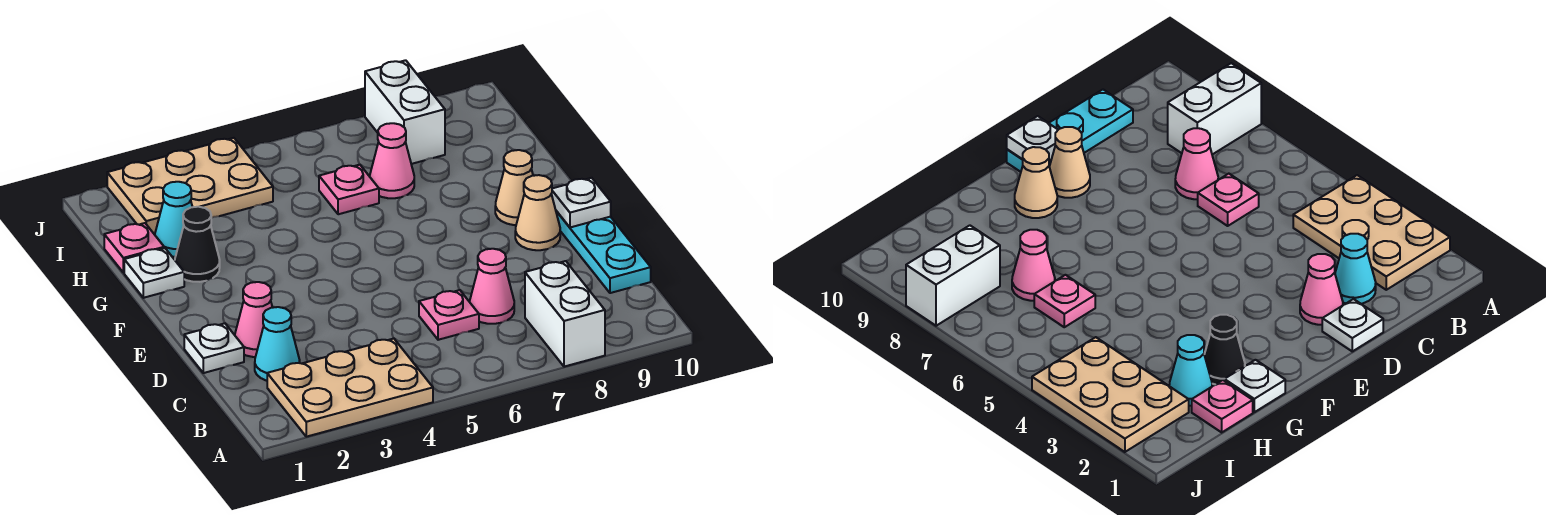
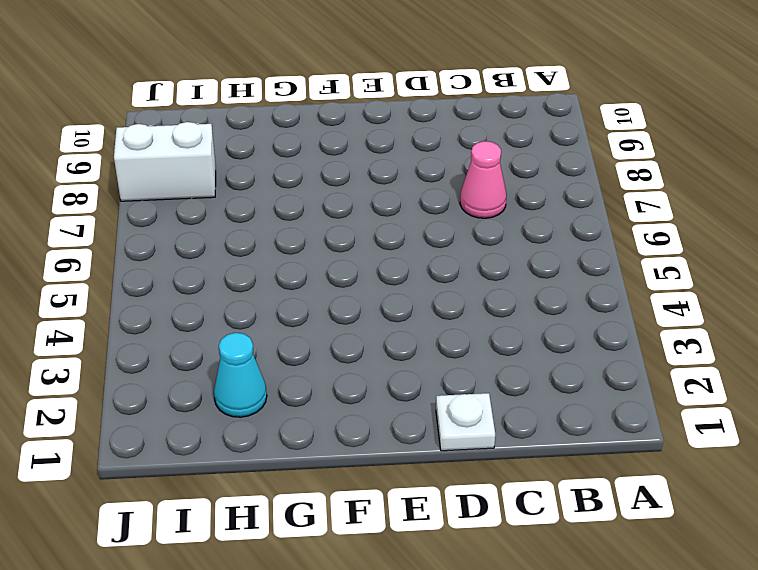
none -> tan 2x3 plate [267,339,433,437]
none -> white 1x2 brick [525,261,605,367]
none -> cyan 1x1 cone [255,307,300,381]

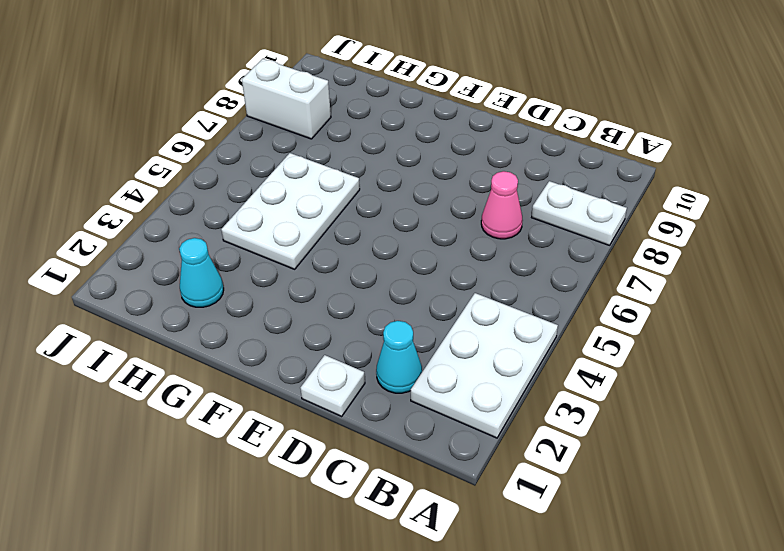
white 2x3 plate [411,293,558,438] -> tan 2x3 plate [267,339,433,437]
white 1x2 plate [532,181,627,245] -> white 1x2 brick [525,261,605,367]
white 2x3 plate [221,153,360,269] -> pink 1x1 plate [319,165,379,214]
none -> pink 1x1 plate [419,290,479,340]
none -> cyan 1x3 plate [556,211,651,293]
none -> pink 1x1 cone [235,282,272,357]

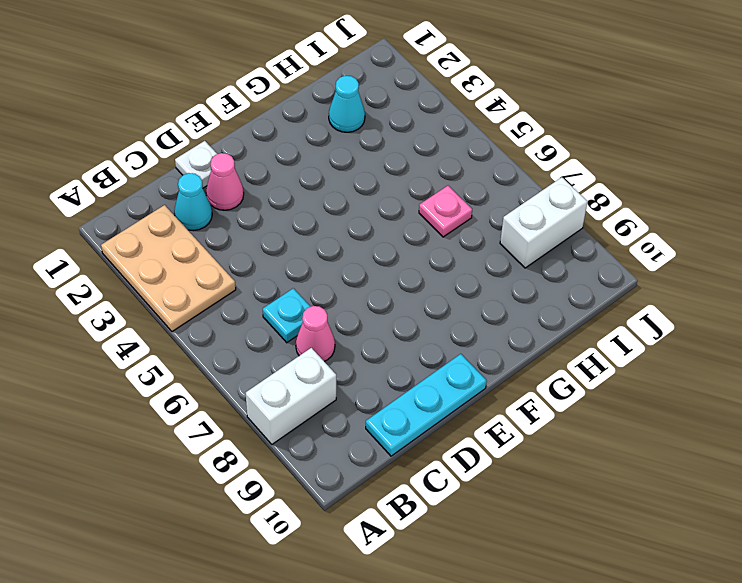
cyan 1x1 plate [263,288,310,343] -> pink 1x1 plate [419,290,479,340]
none -> tan 1x1 cone [515,175,560,250]
none -> tan 1x1 cone [495,150,533,225]
none -> white 1x1 plate [124,248,184,298]

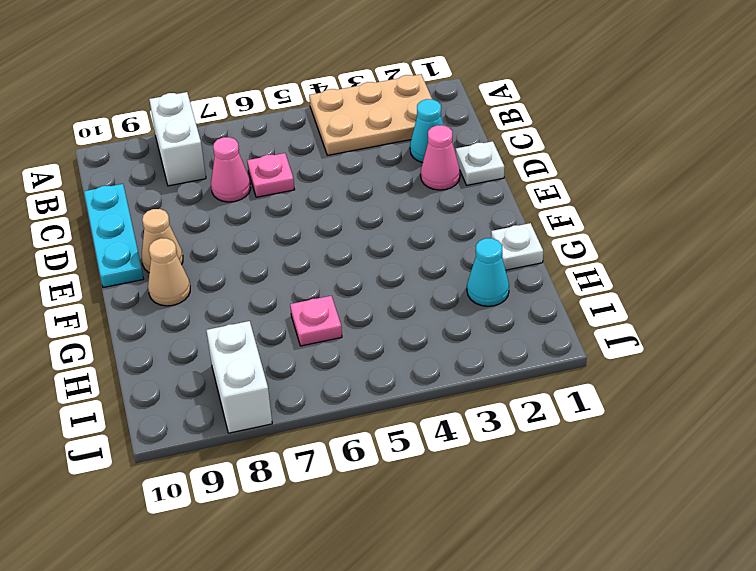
none -> black 1x1 cone [175,207,220,282]
none -> pink 1x1 plate [104,223,164,273]
none -> pink 1x1 cone [370,123,414,198]

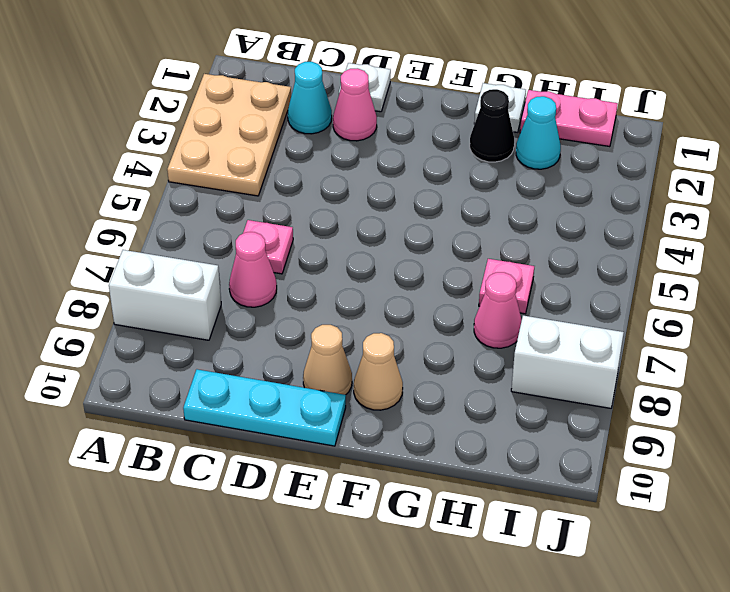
pink 1x2 plate [520,90,618,147] -> pink 1x1 plate [104,223,164,273]
none -> tan 2x3 plate [107,138,273,234]
none -> white 1x1 plate [551,178,611,227]

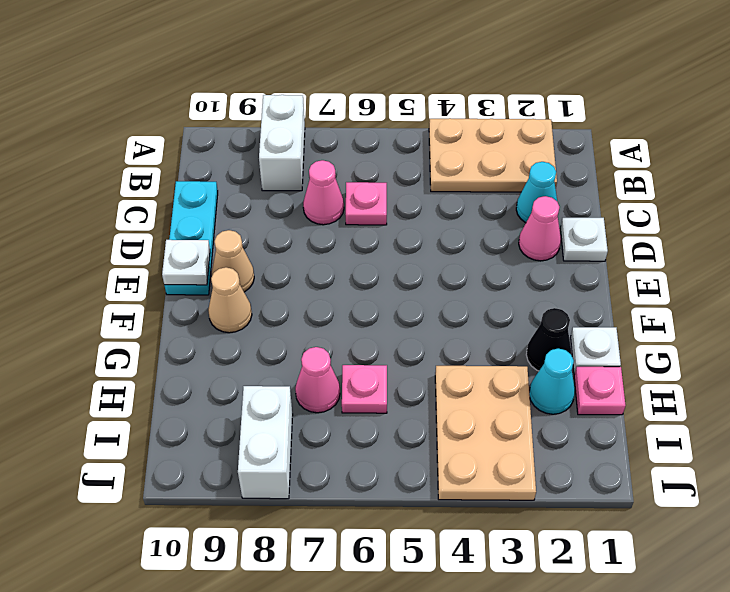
tan 2x3 plate [435,366,536,500] -> tan 2x3 plate turned to [107,138,273,234]

